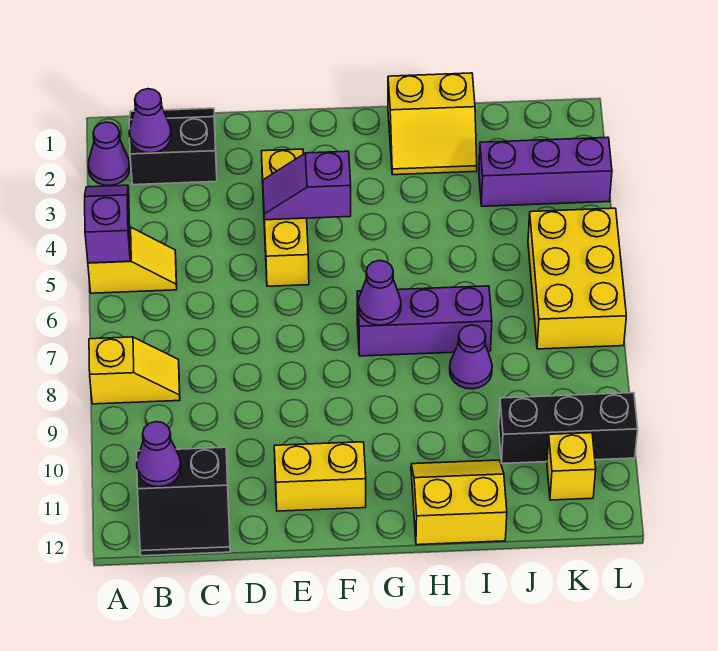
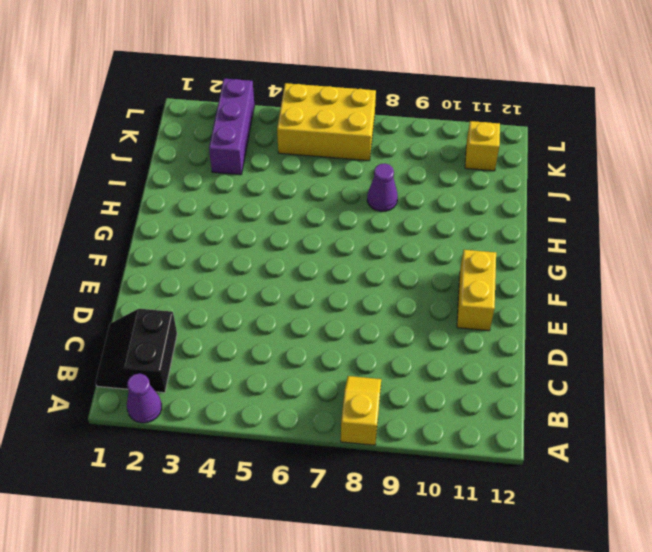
none -> yellow 1x2 slope [88,227,177,293]
none -> black 2x2 slope [137,447,230,556]
none -> yellow 1x3 brick [261,149,309,286]

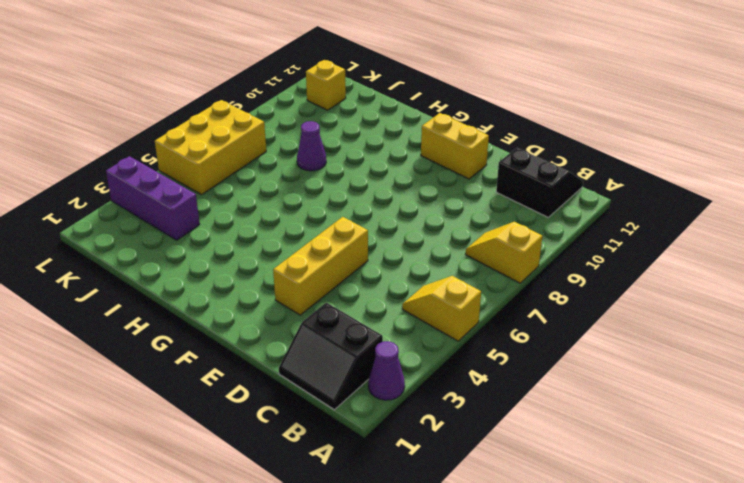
none -> purple 1x3 brick [357,286,492,356]
none -> yellow 2x2 slope [388,73,477,175]
none -> yellow 2x2 slope [411,460,507,545]

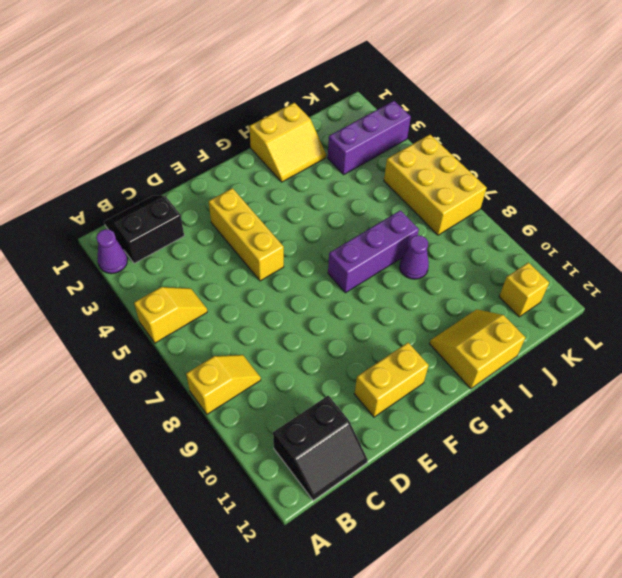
none -> black 1x3 brick [499,393,638,464]
none -> purple 1x2 slope [85,185,130,263]
none -> purple 1x1 cone [129,89,171,153]

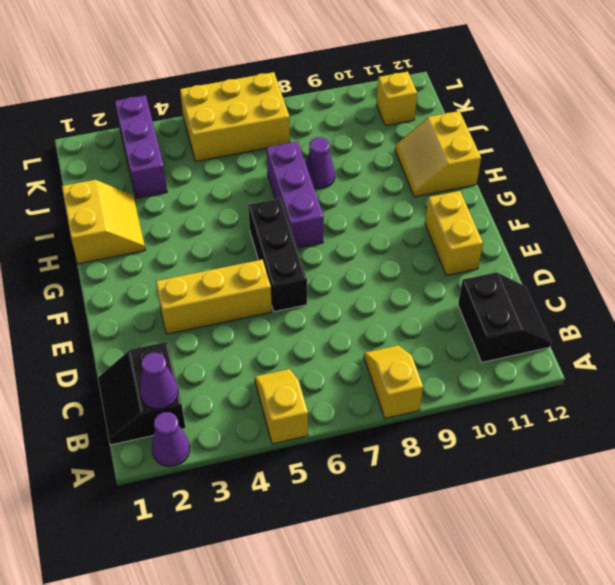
black 1x3 brick [248,198,307,312] -> black 1x3 brick moved to [499,393,638,464]
none -> purple 1x2 slope [85,185,130,263]
none -> purple 1x1 cone [137,422,181,487]
none -> purple 1x2 slope [263,151,351,220]

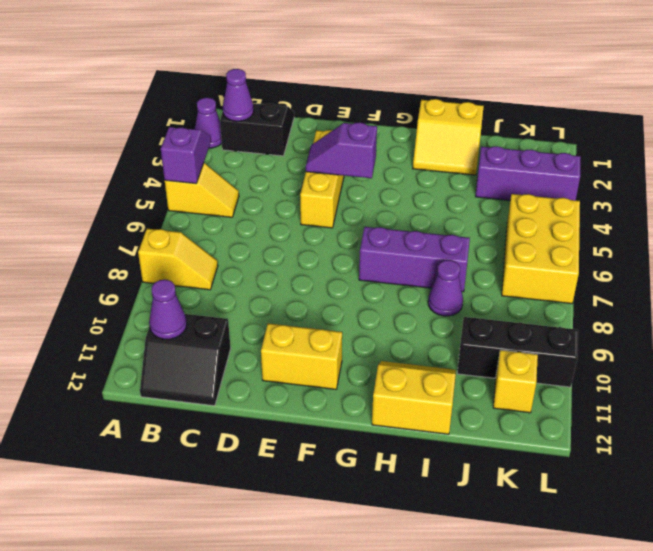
none -> purple 1x1 cone [358,260,401,325]

